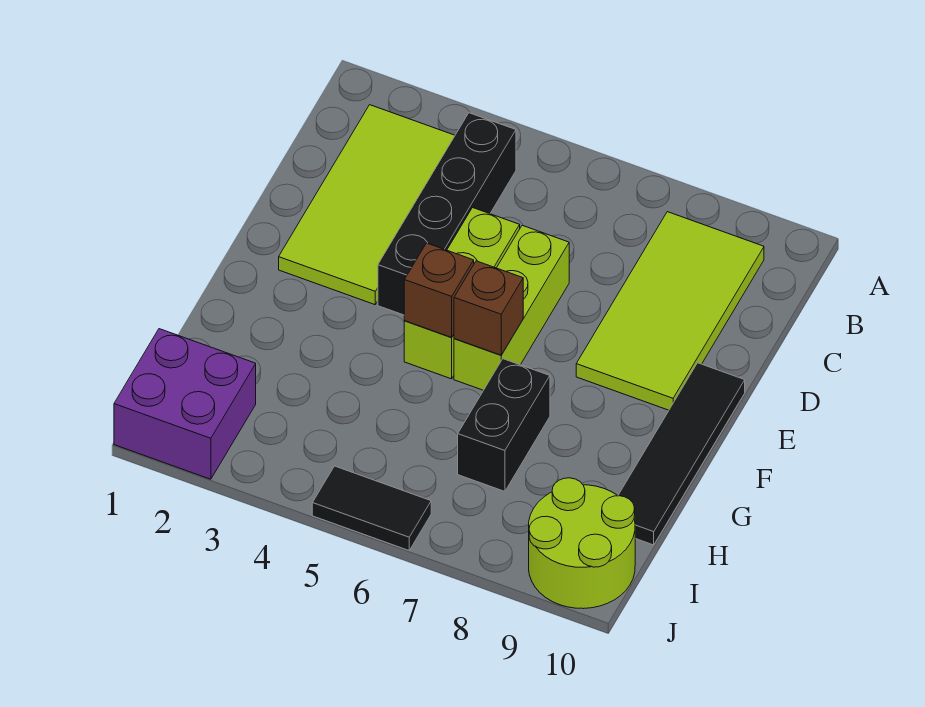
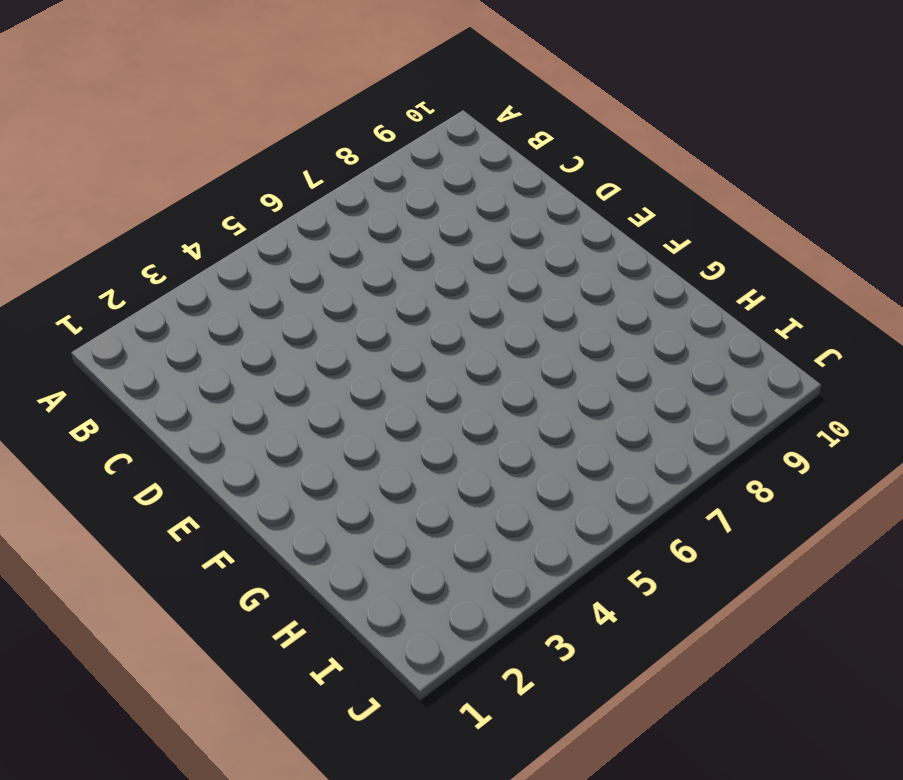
none -> lime 2x4 tile [279,105,455,305]
none -> black 1x4 brick [378,113,516,315]
none -> lime 2x4 tile [576,212,764,410]

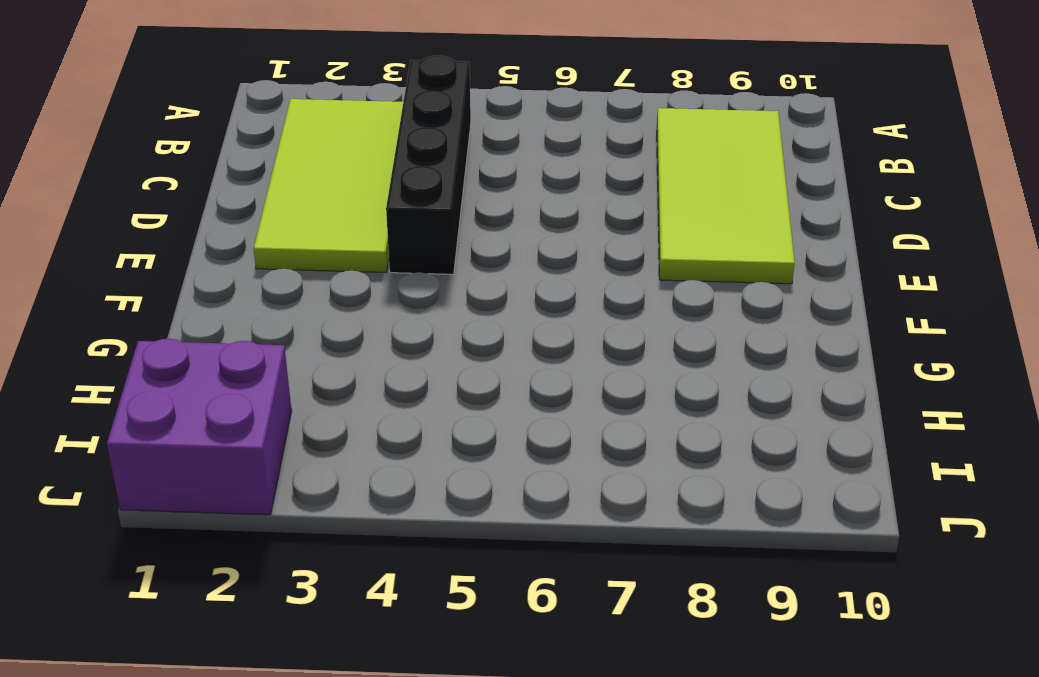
none -> lime 1x3 brick [404,208,520,379]
none -> lime 1x3 brick [454,225,569,390]
none -> black 1x4 tile [618,363,745,545]

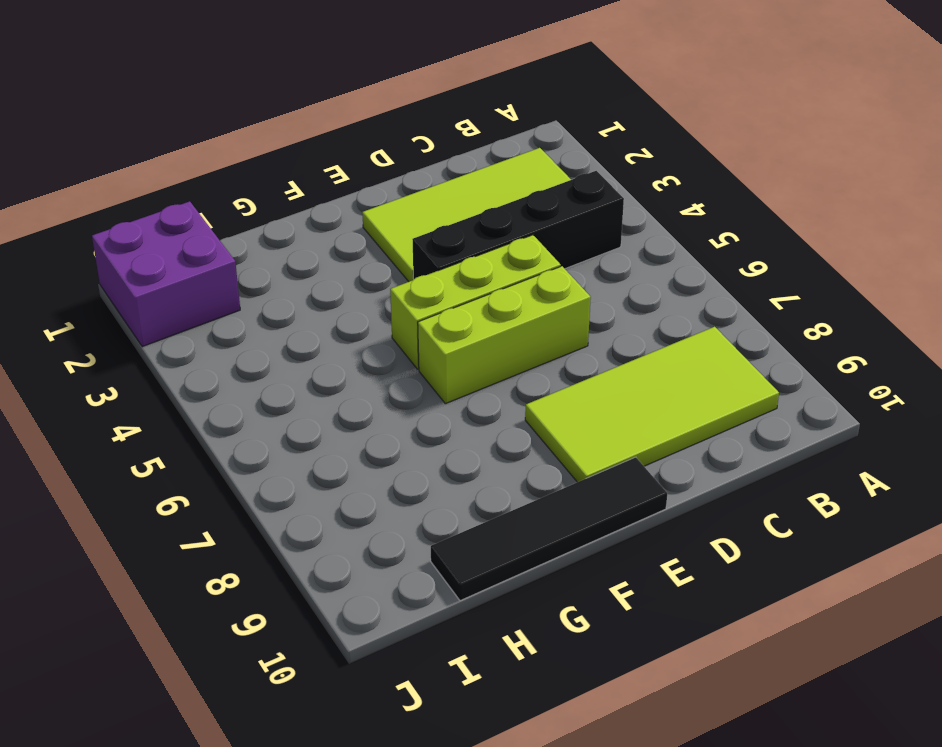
none -> black 1x2 brick [458,359,550,491]
none -> lime 2x2 round brick [529,478,635,609]
none -> black 1x2 tile [312,466,431,550]

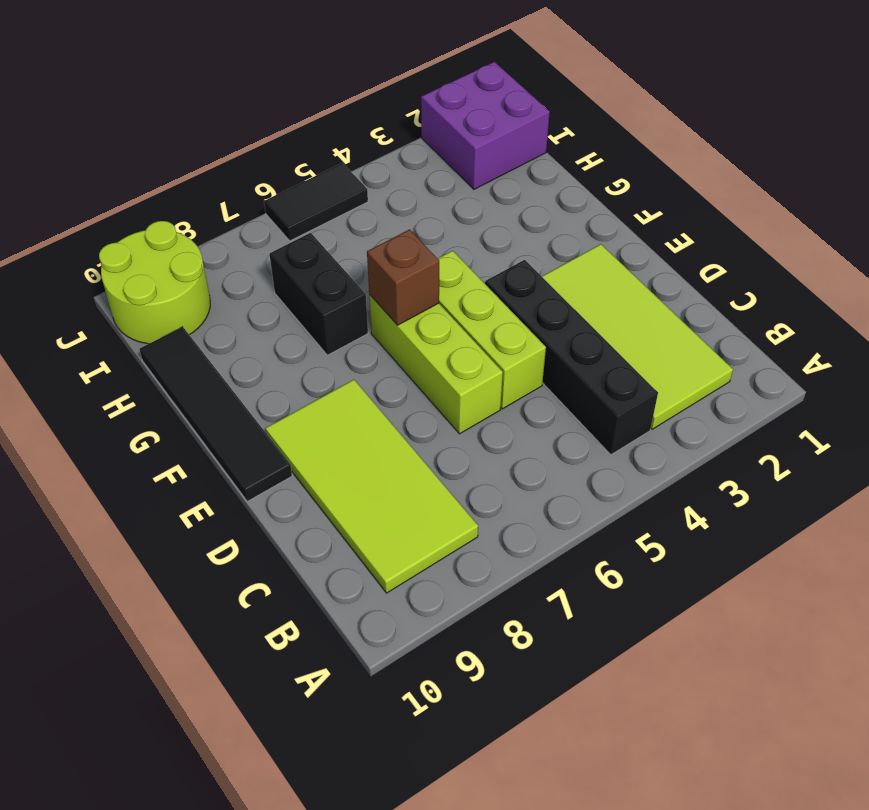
none -> brown 1x1 brick [404,243,474,338]

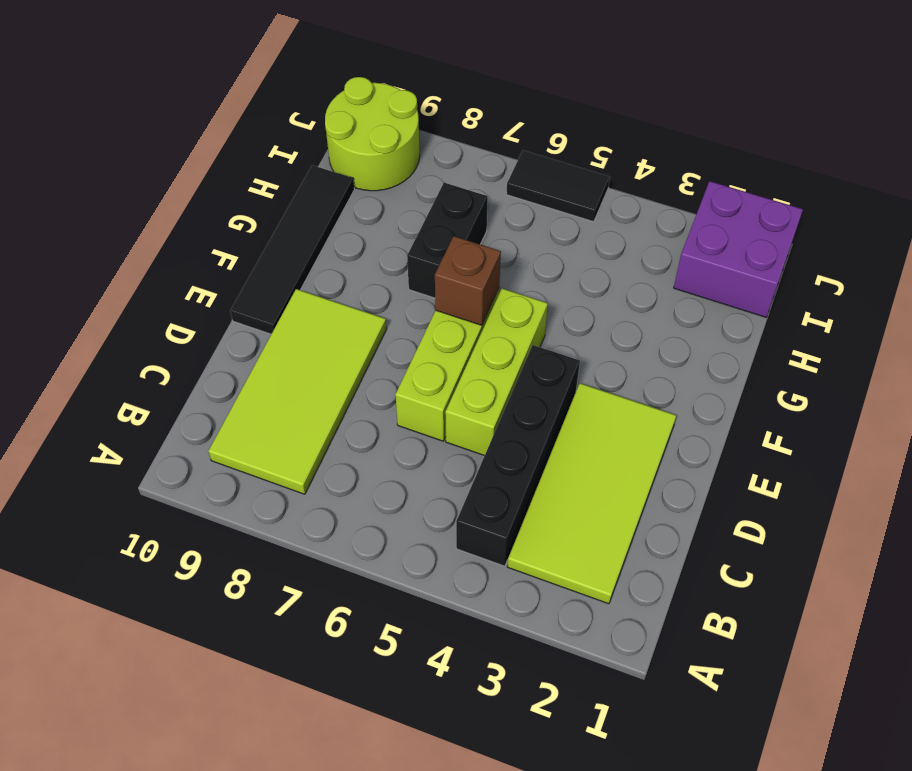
none -> brown 1x1 brick [404,243,474,338]

